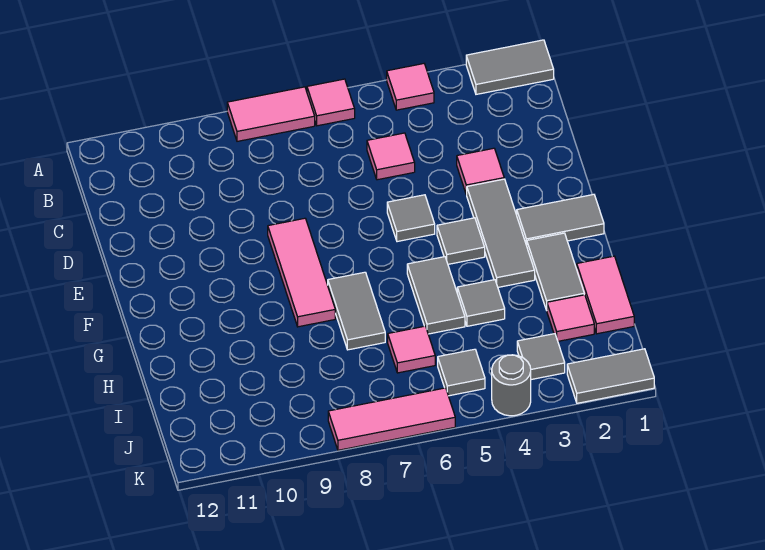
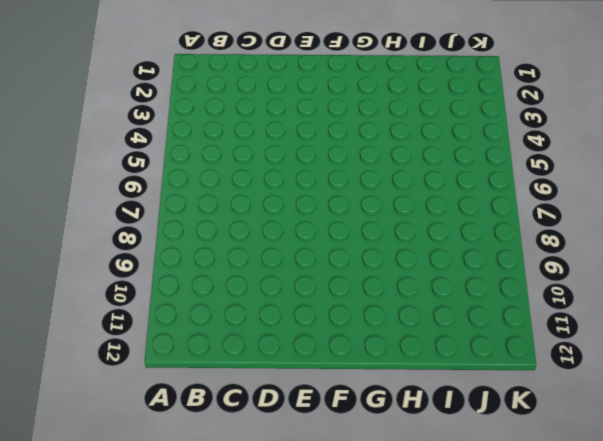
none -> grey 1x2 tile [466,40,554,94]
none -> pink 1x1 tile [387,64,434,110]
none -> pink 1x1 tile [307,79,355,126]

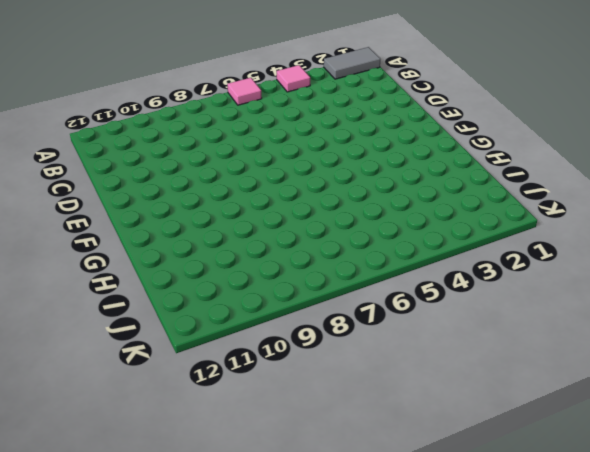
none -> pink 1x2 tile [227,87,315,141]
none -> pink 1x1 tile [367,133,415,180]
none -> pink 1x1 tile [457,148,504,195]

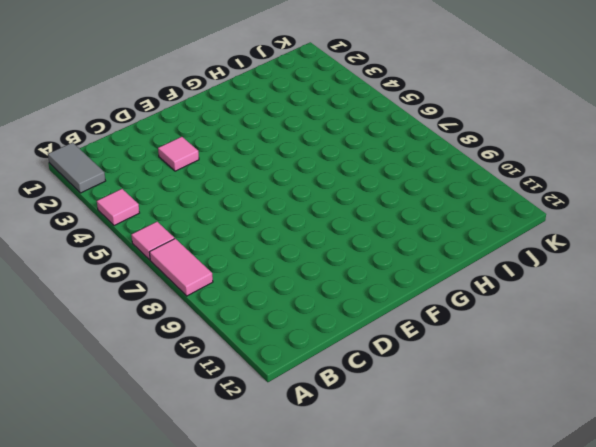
none -> pink 1x1 tile [367,133,415,180]
none -> grey 1x3 tile [467,179,535,287]
none -> grey 1x1 tile [387,195,435,242]

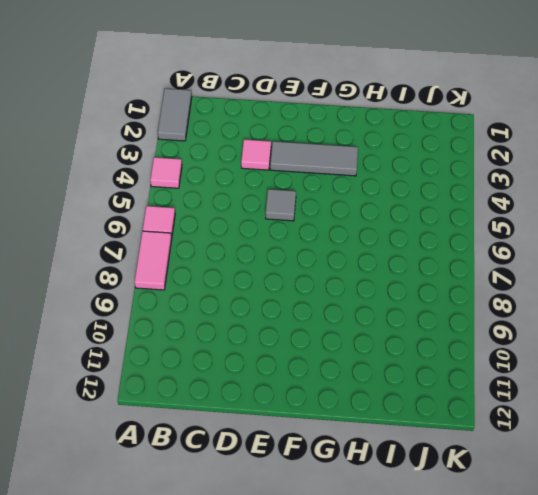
none -> pink 1x1 tile [367,133,415,180]
none -> pink 1x3 tile [268,218,335,327]
none -> grey 1x2 tile [517,194,604,245]

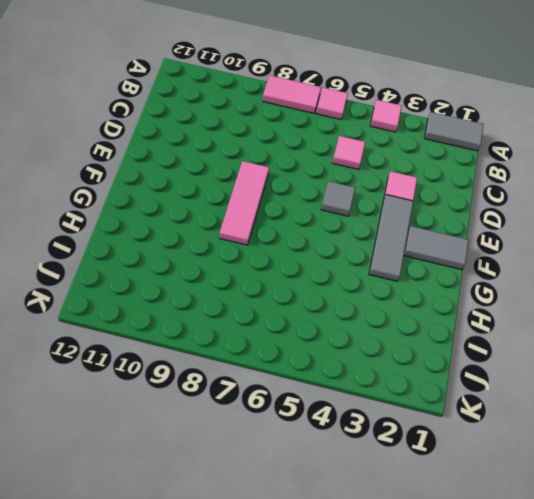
none -> grey 1x1 tile [437,218,485,264]
none -> grey 1x2 tile [527,233,584,310]
none -> grey 1x2 tile [407,257,465,334]

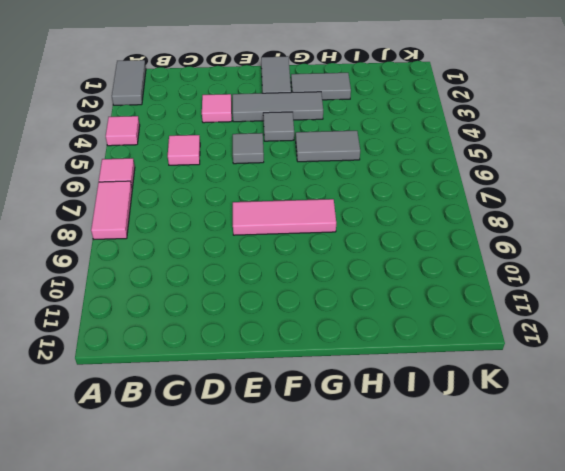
none -> grey 1x2 tile [328,272,385,350]
none -> pink 1x2 tile [577,256,634,334]
none -> grey 1x1 tile [457,280,505,326]

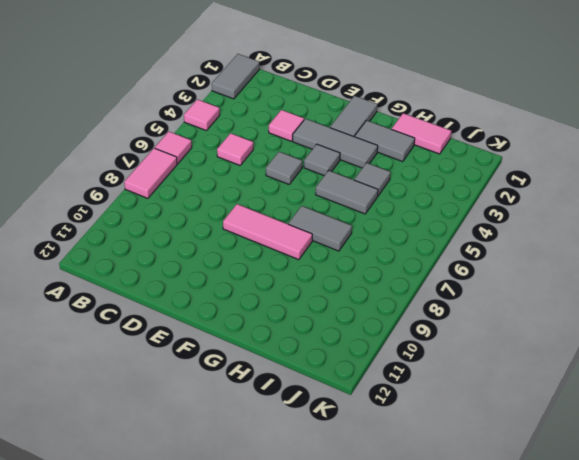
none -> pink 1x1 tile [547,295,594,341]
none -> pink 1x1 tile [388,326,435,373]
none -> grey 1x1 tile [517,334,565,380]

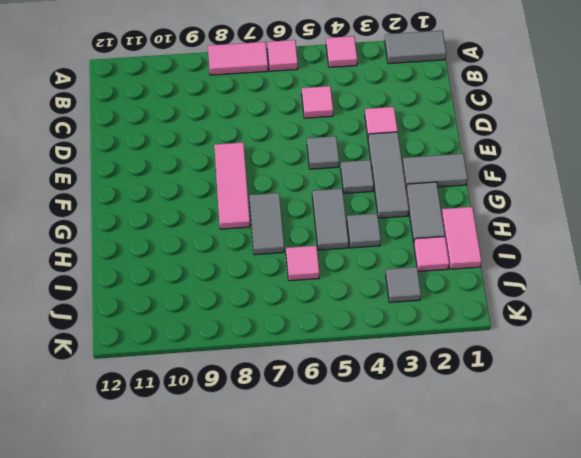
none -> grey 1x1 tile [438,349,485,396]
none -> grey 1x2 tile [567,349,654,403]
none -> grey 1x1 round brick [492,355,531,416]

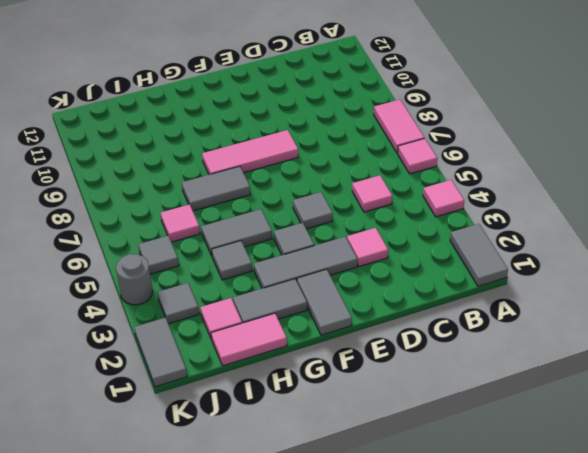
none -> pink 1x3 tile [328,388,455,450]

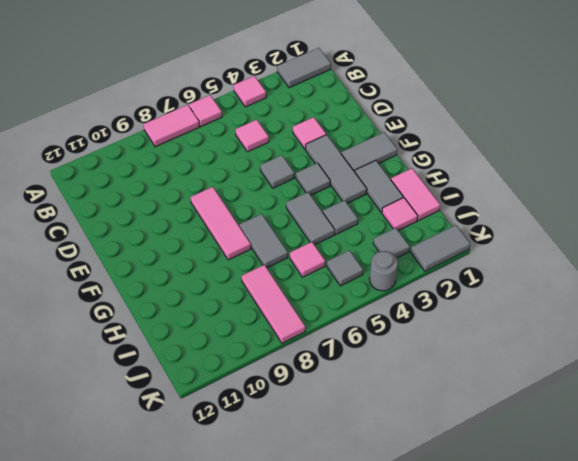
pink 1x3 tile [241,265,305,343] -> pink 1x3 tile turned to [328,388,455,450]

